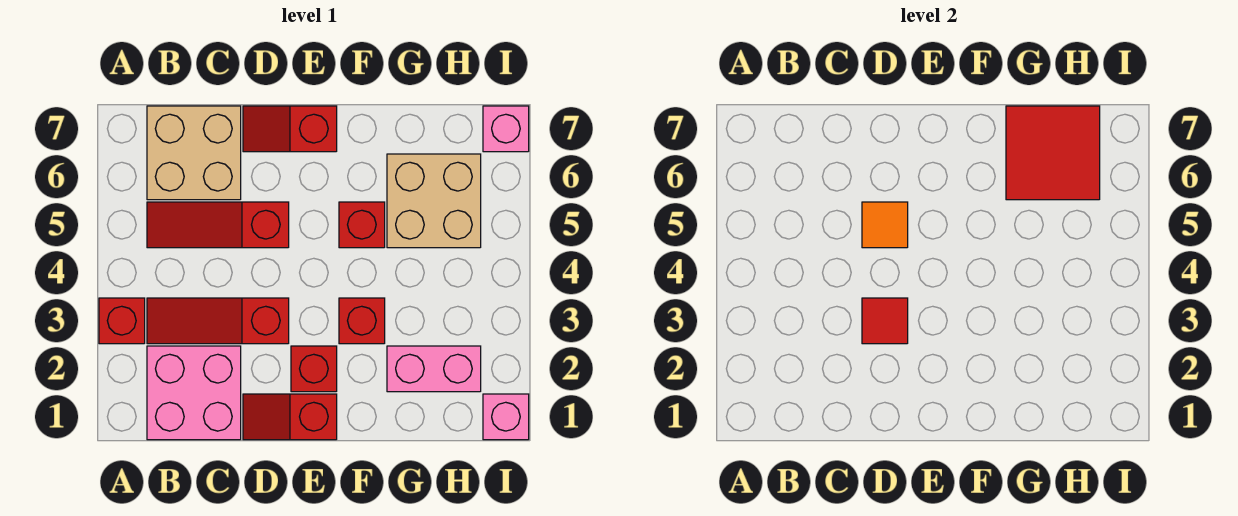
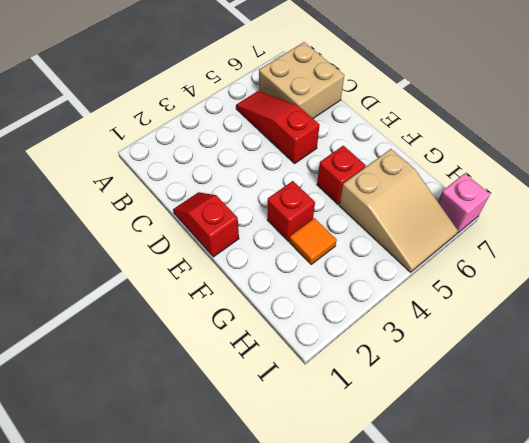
orange 1x1 tile [289,218,337,264] -> orange 1x1 tile moved to [862,202,908,248]
tan 2x3 slope [339,149,458,272] -> tan 2x2 brick [387,154,481,248]
none -> red 1x1 brick [99,298,145,344]
none -> pink 2x2 brick [147,346,241,440]
none -> red 1x3 slope [147,298,289,344]

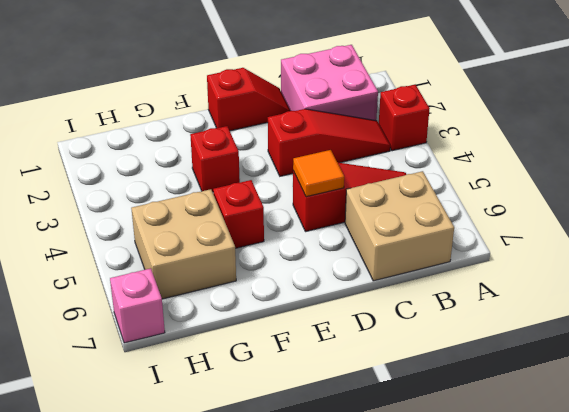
none -> red 1x2 slope [243,106,337,152]
none -> red 1x1 brick [291,346,337,392]
none -> pink 1x2 brick [387,346,481,392]

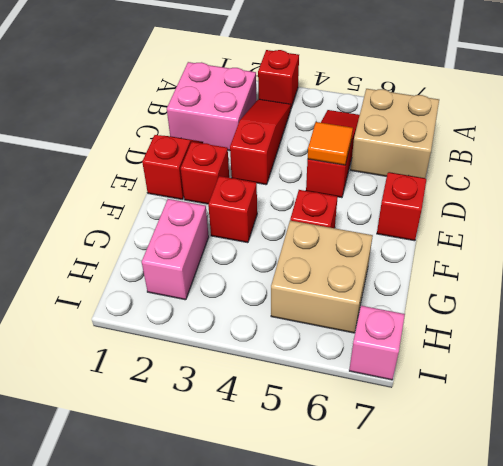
none -> pink 1x1 brick [483,394,529,440]
none -> red 1x1 tile [862,298,908,344]
none -> red 2x2 tile [1006,106,1100,200]

